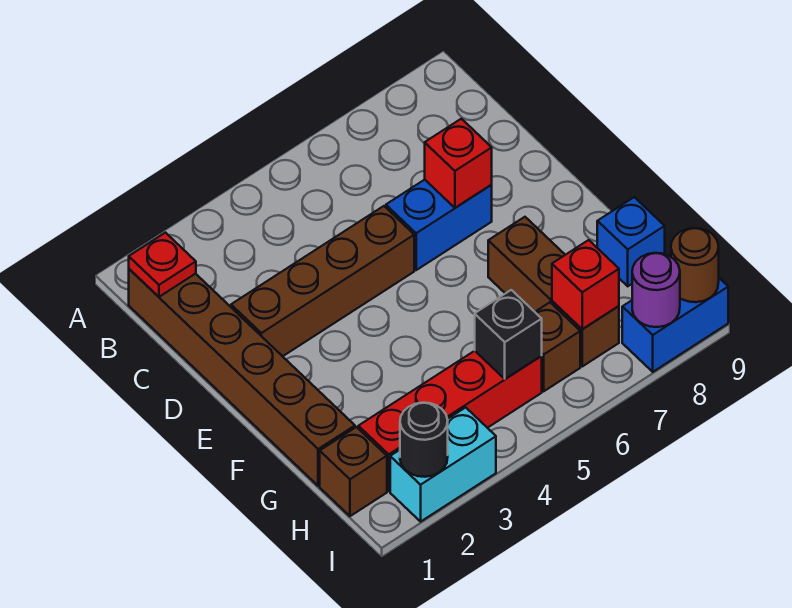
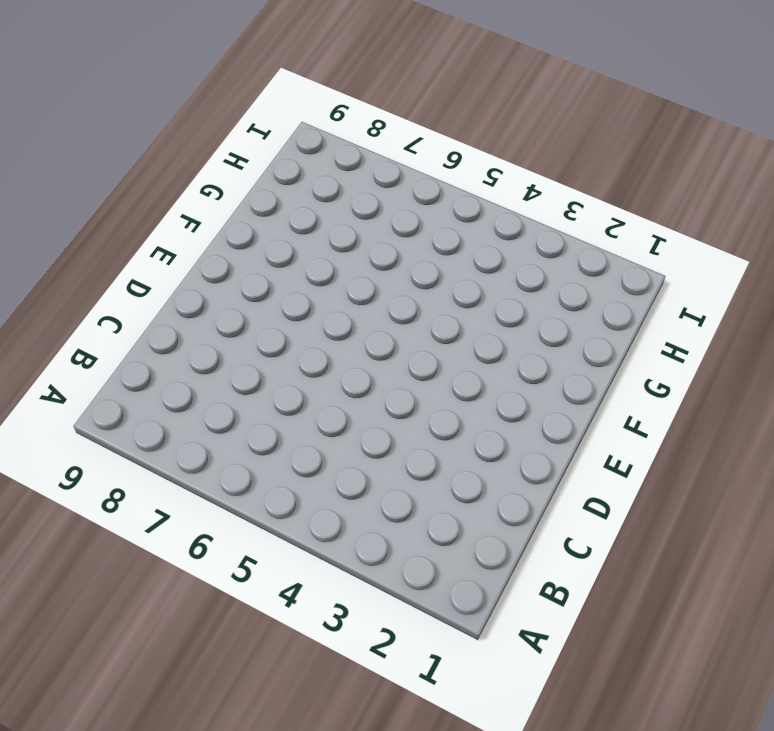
none -> brown 1x6 brick [129,269,355,486]
none -> brown 1x4 brick [231,206,414,356]
none -> blue 1x2 brick [386,180,492,270]

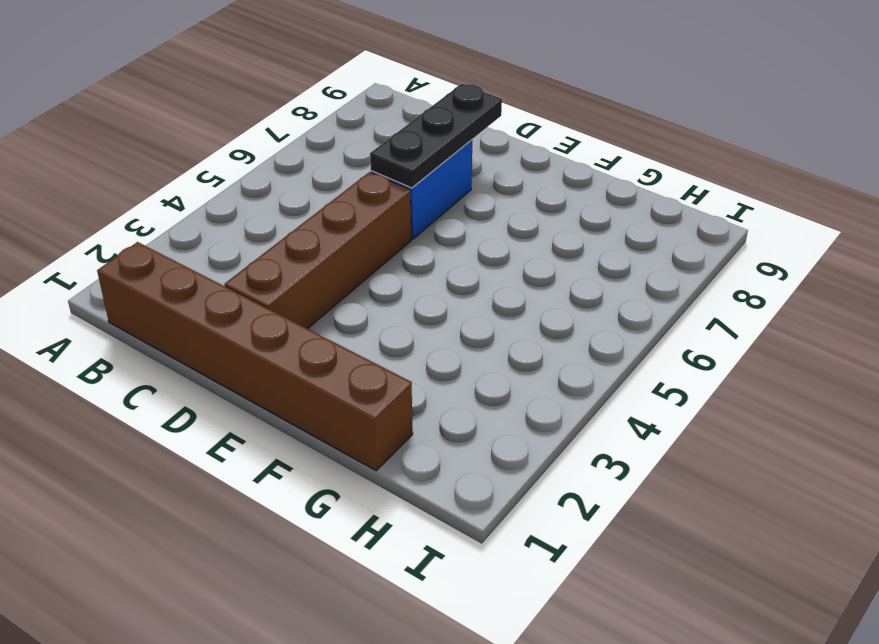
black 1x3 plate [370,84,502,188] -> red 1x1 brick [425,119,492,208]
none -> brown 1x3 brick [488,217,619,366]
none -> blue 1x1 brick [597,197,665,286]
none -> brown 1x1 brick [320,427,387,516]

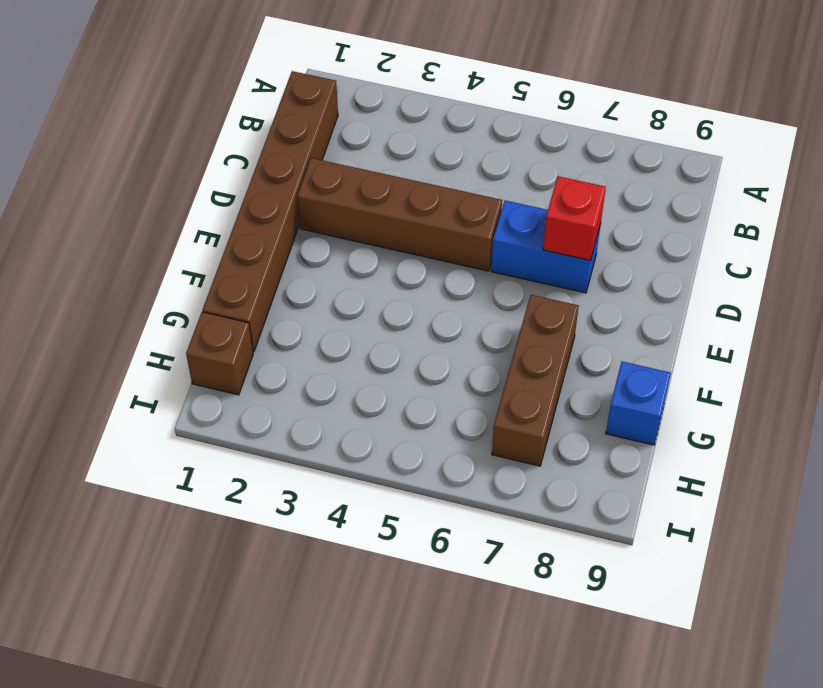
none -> red 1x4 brick [358,351,542,491]
none -> brown 1x1 brick [535,302,580,391]
none -> cyan 1x2 brick [390,407,496,522]

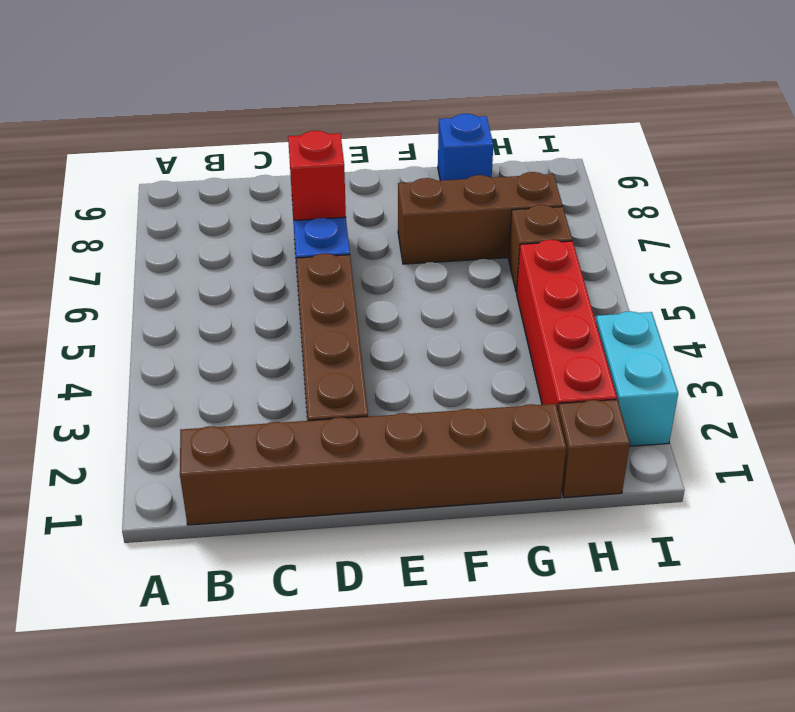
none -> blue 1x2 brick [622,278,728,372]
none -> red 1x1 plate [129,233,196,297]
none -> black 1x1 brick [475,290,542,379]

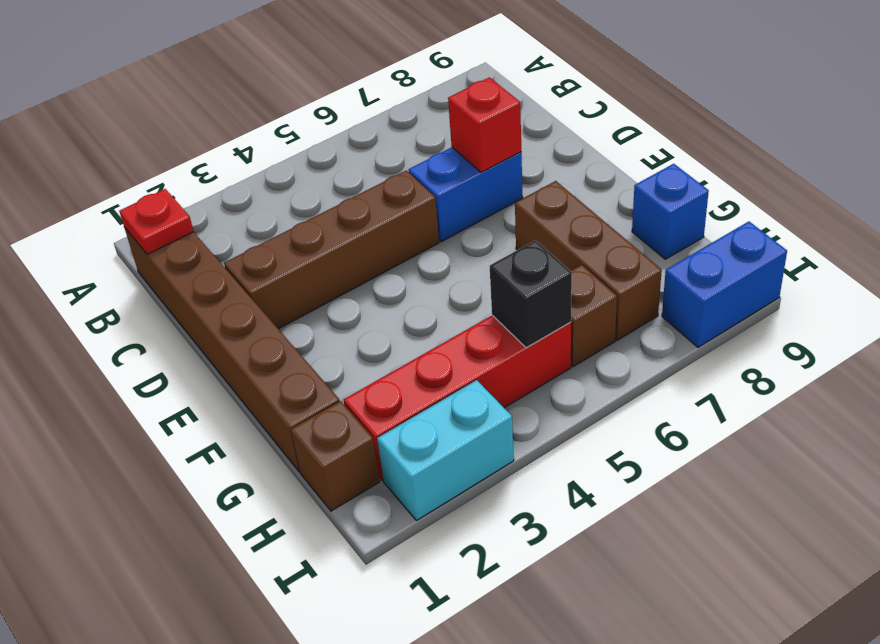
none -> red 1x1 brick [552,240,619,329]
none -> black 1x1 round brick [400,403,448,477]
none -> purple 1x1 round brick [632,253,680,327]

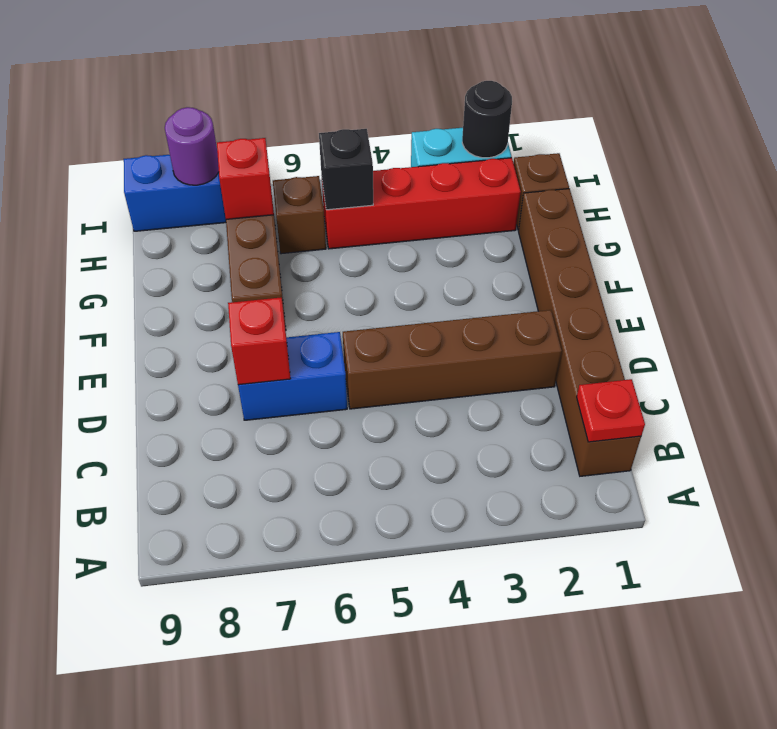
none -> blue 1x1 brick [597,197,665,286]
none -> brown 1x1 round brick [671,228,719,302]

